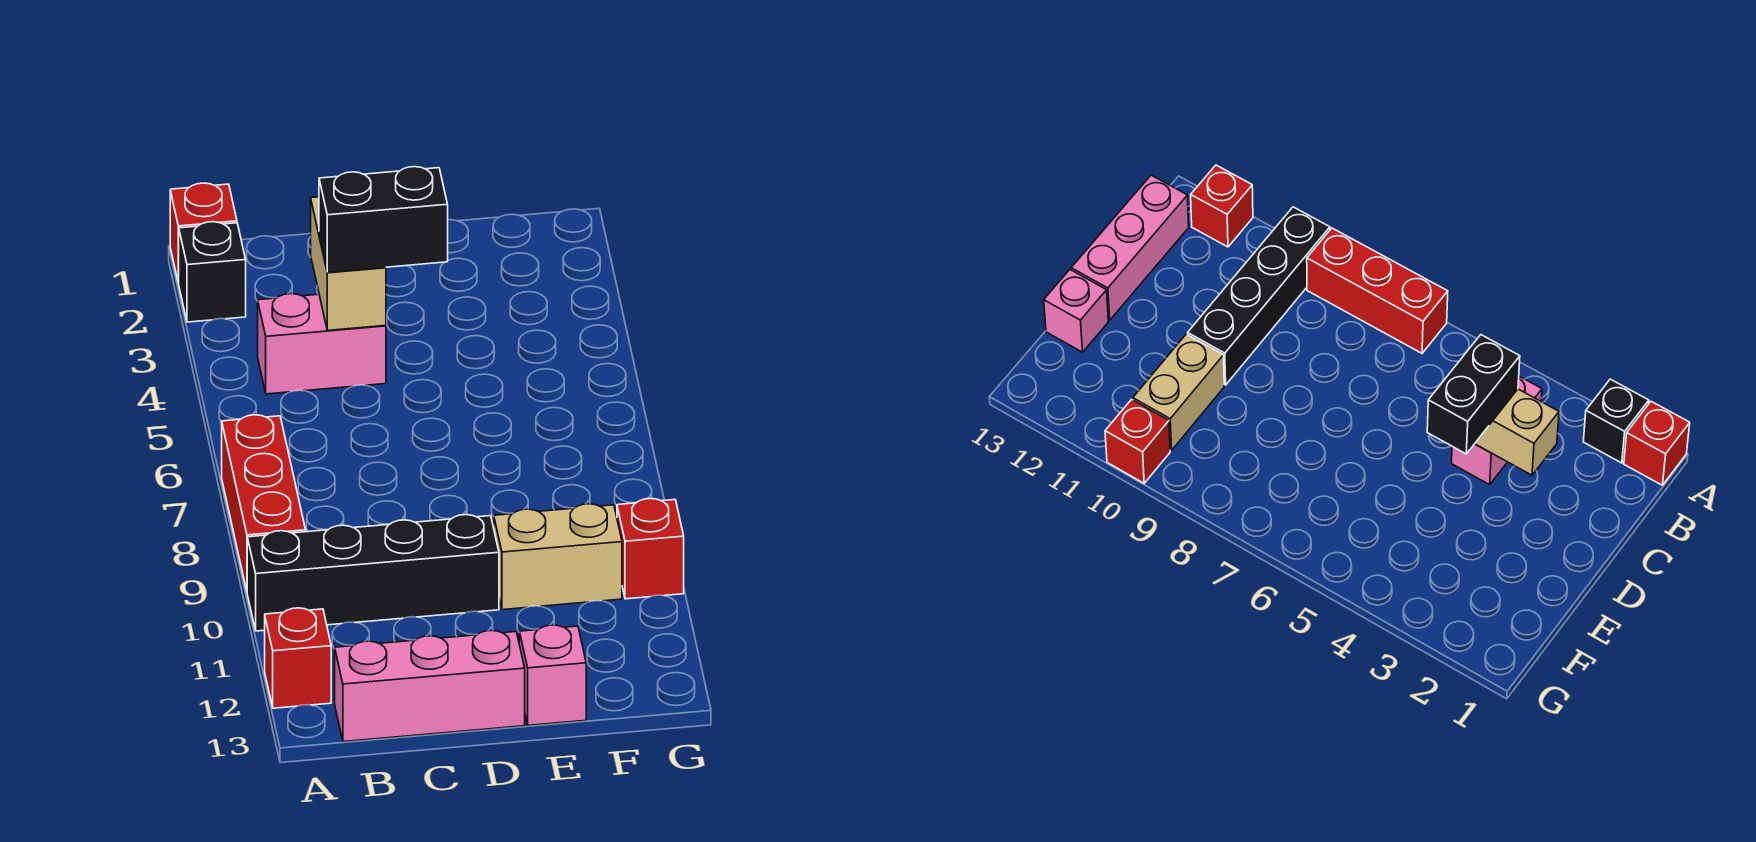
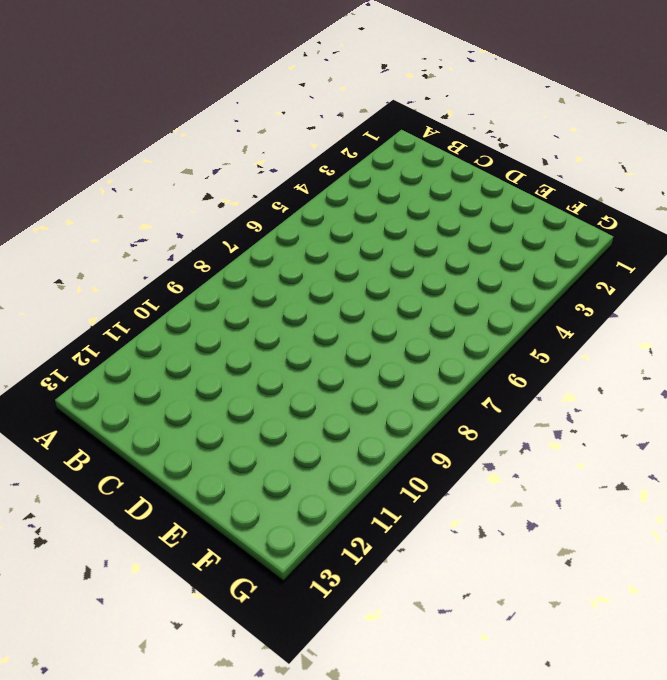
none -> red 1x1 brick [170,183,237,283]
none -> black 1x1 brick [179,222,246,322]
none -> red 1x3 brick [222,415,306,590]

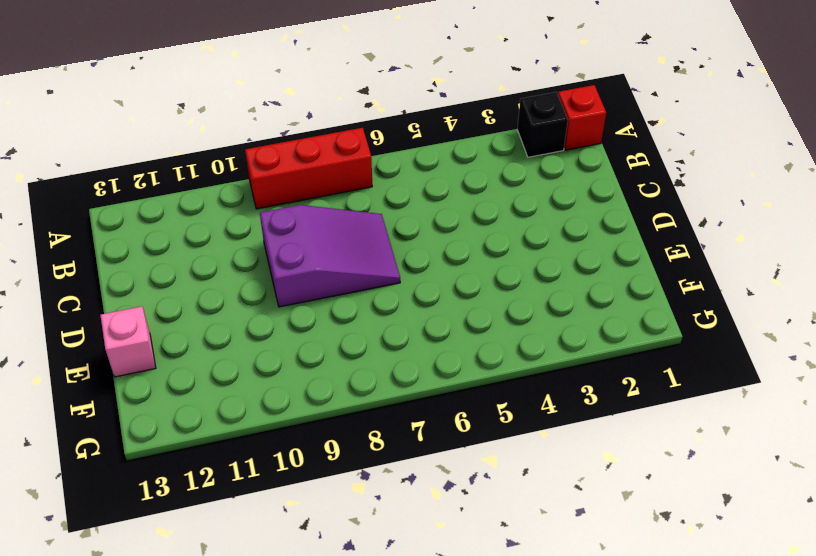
purple 2x3 slope [260,205,400,307] -> none
none -> black 1x4 brick [247,515,499,631]
none -> red 1x1 brick [265,608,331,708]
none -> pink 1x2 brick [258,294,386,394]

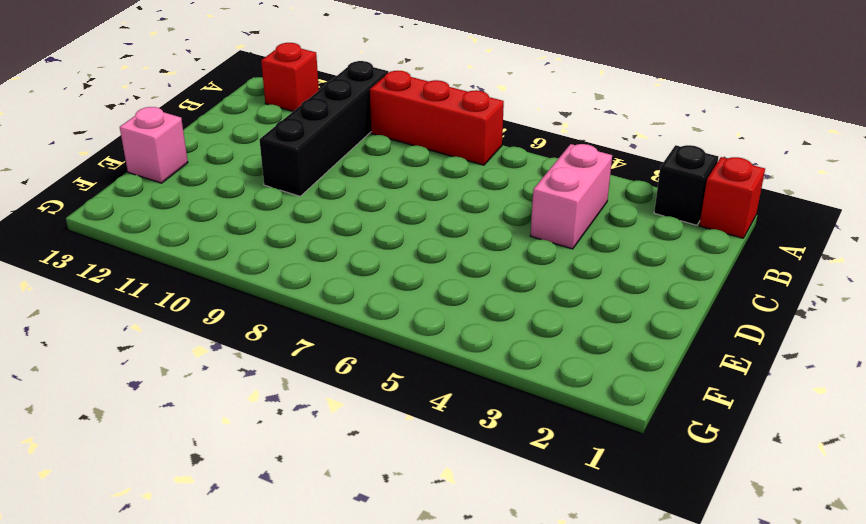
none -> pink 1x3 brick [335,630,525,742]
none -> tan 1x2 brick [494,504,622,610]
none -> red 1x1 brick [617,498,684,599]

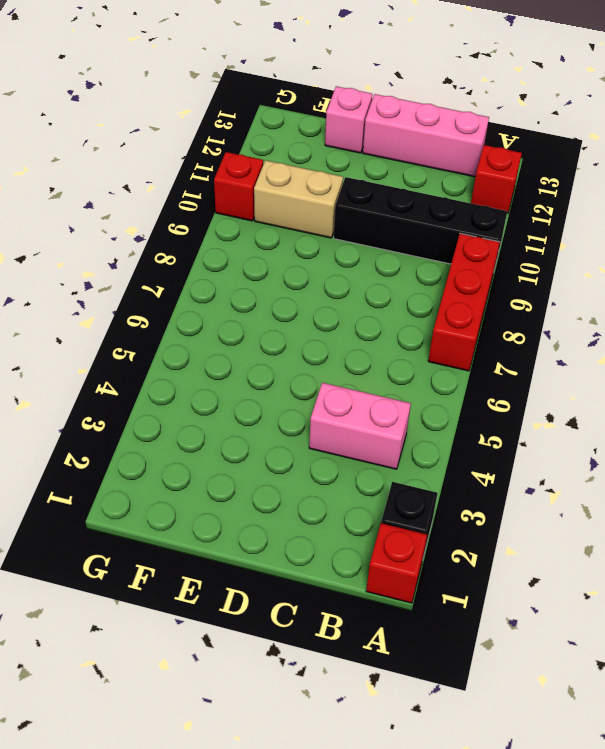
none -> tan 1x2 brick [311,197,386,330]
none -> black 1x2 brick [319,167,448,272]

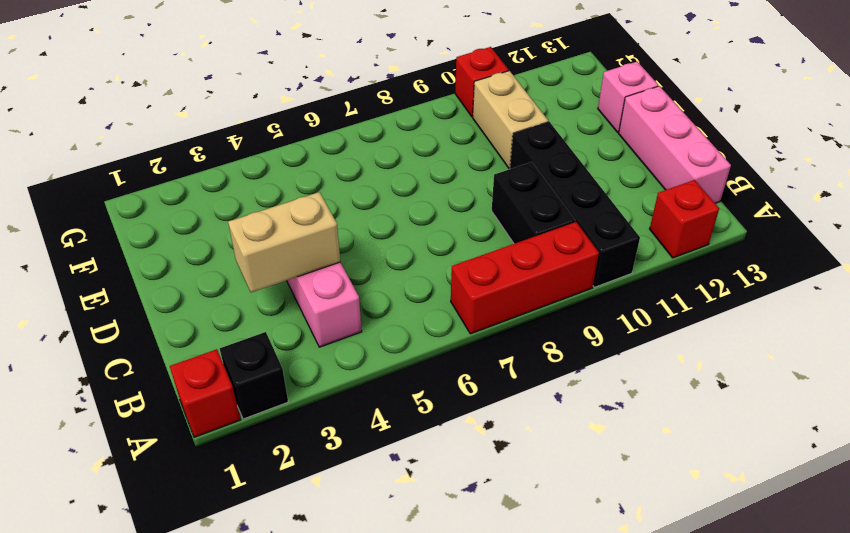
black 1x2 brick [492,162,575,244] -> black 1x2 brick moved to [319,167,448,272]

